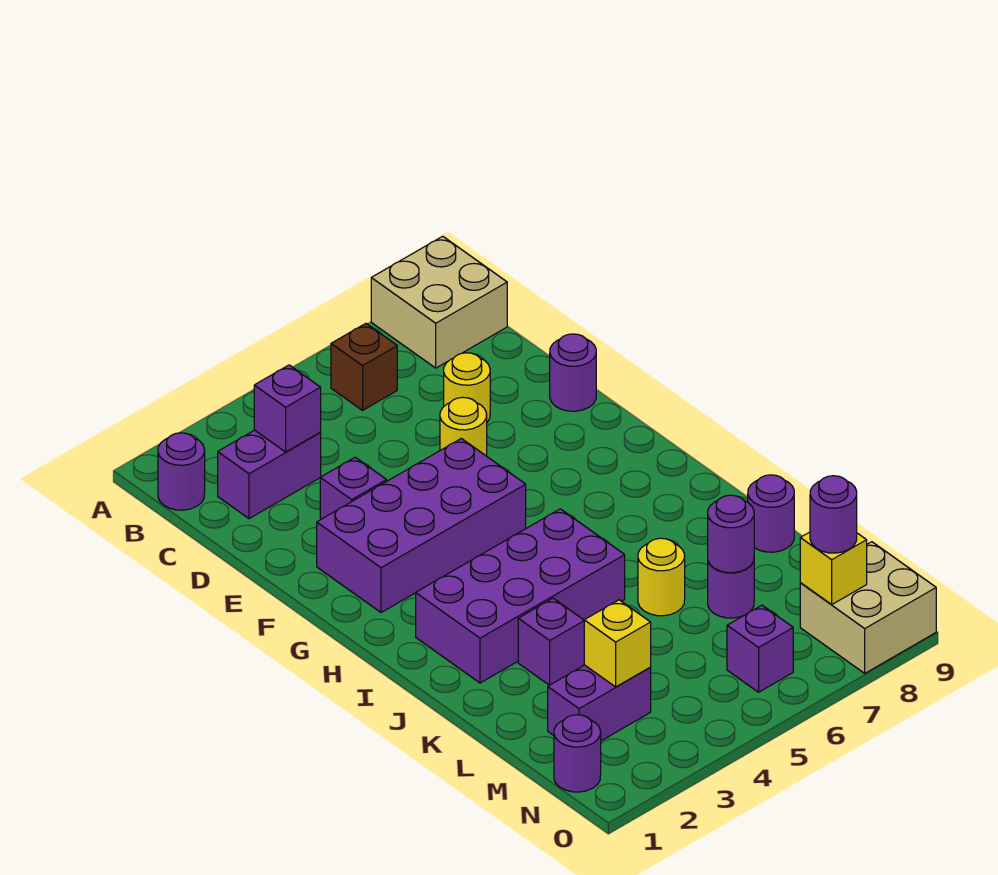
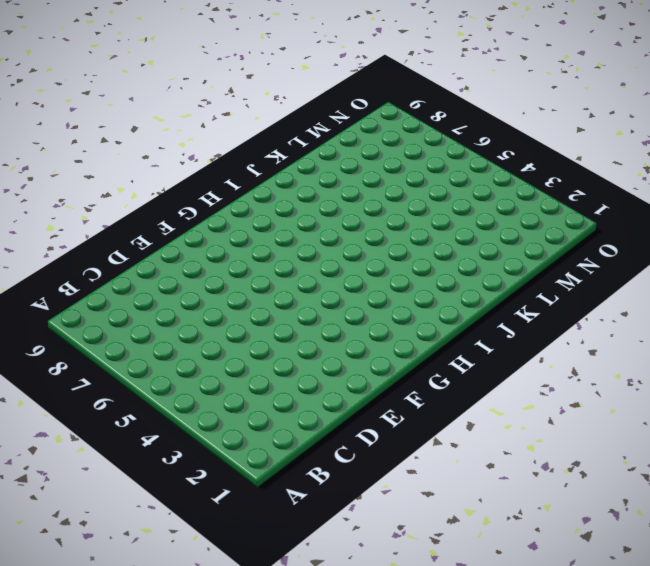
none -> tan 2x2 brick [371,236,507,368]
none -> purple 1x1 round brick [158,433,205,510]
none -> brown 1x1 brick [331,323,397,410]

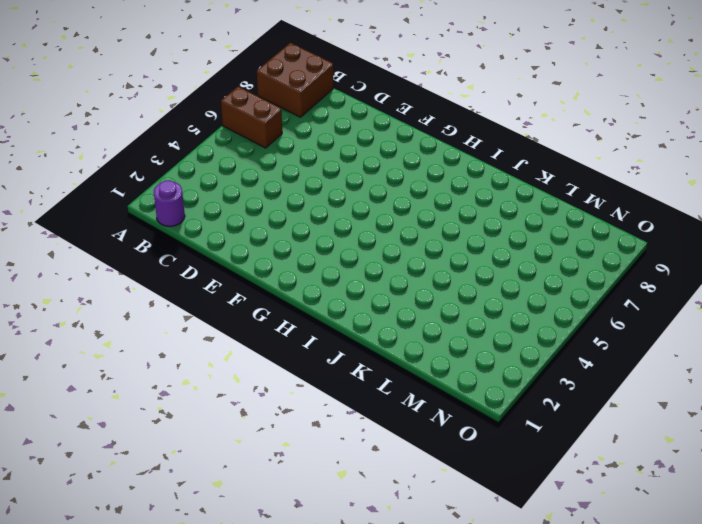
brown 1x2 brick [221,87,282,148] -> brown 1x1 brick [331,323,397,410]
brown 2x2 brick [257,43,333,117] -> tan 2x2 brick [371,236,507,368]
none -> purple 1x2 brick [218,430,321,519]
none -> yellow 1x1 round brick [444,353,490,422]
none -> purple 1x1 brick [320,457,387,520]

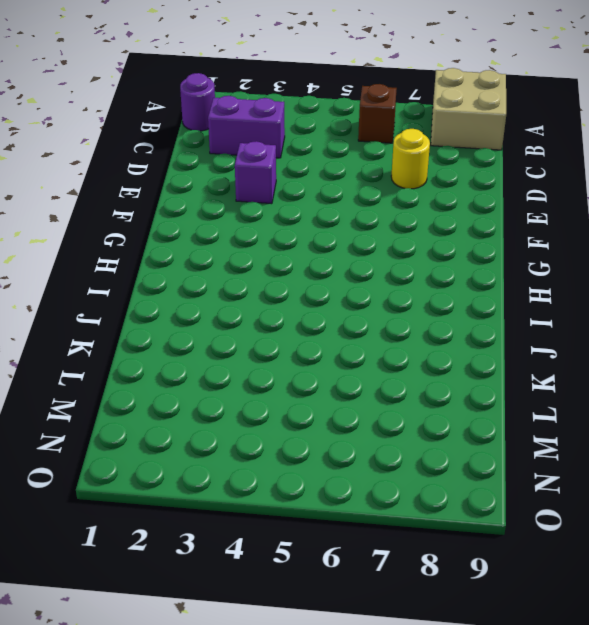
none -> yellow 1x1 round brick [440,397,487,456]
none -> purple 1x1 round brick [550,334,596,411]
none -> purple 2x4 brick [317,438,526,613]

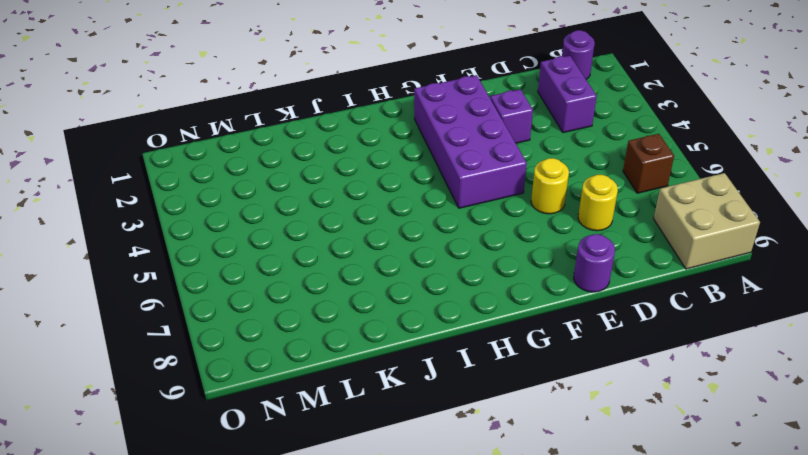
none -> purple 2x4 brick [416,509,625,683]
none -> purple 1x1 brick [518,598,584,685]
none -> yellow 1x1 round brick [638,538,685,616]

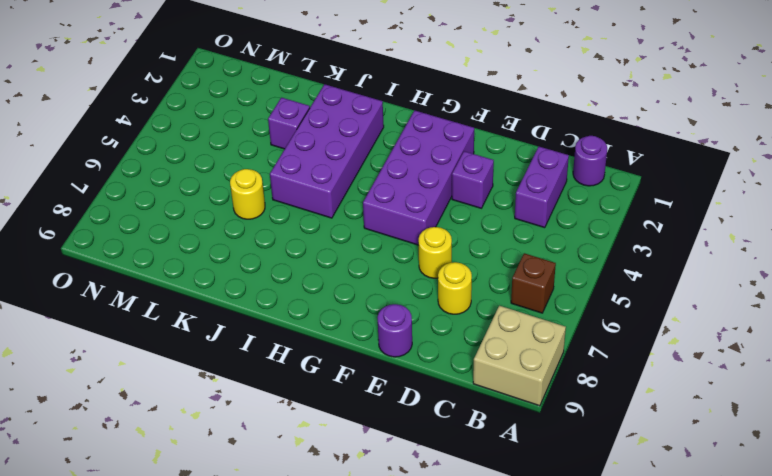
none -> purple 1x1 round brick [748,475,794,552]
none -> purple 1x1 round brick [708,561,754,618]
none -> purple 1x2 brick [548,665,651,741]

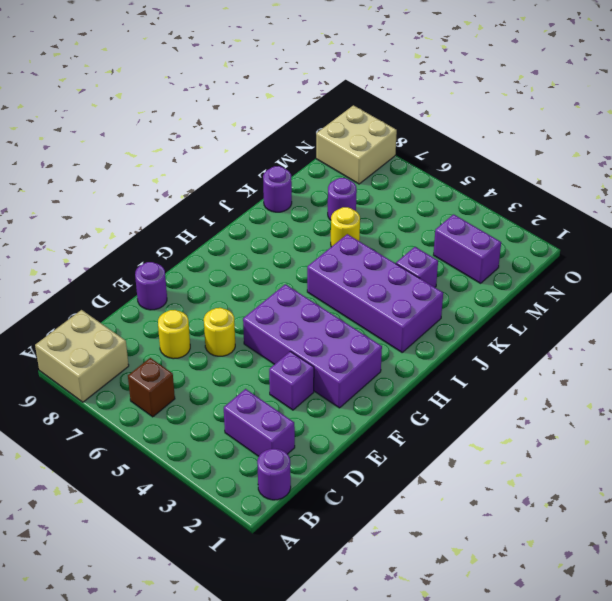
none -> purple 1x1 round brick [554,715,601,792]
none -> purple 1x1 brick [727,605,793,692]
none -> purple 1x1 brick [254,365,321,452]

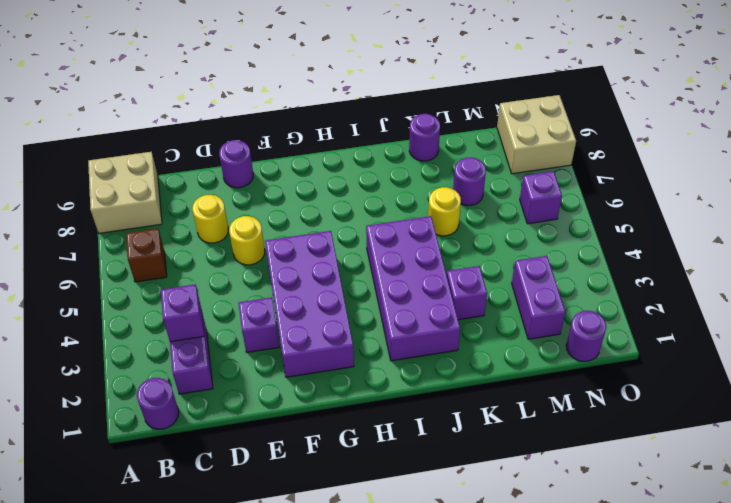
none -> purple 1x1 round brick [708,495,754,573]
none -> yellow 1x1 brick [584,600,651,687]
none -> yellow 1x1 brick [800,532,867,605]

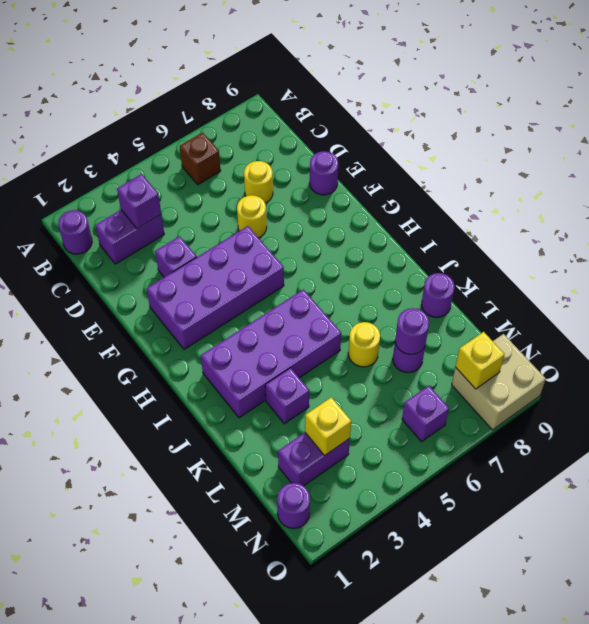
none -> tan 2x2 brick [371,236,507,368]
none -> purple 1x1 round brick [810,476,857,553]

